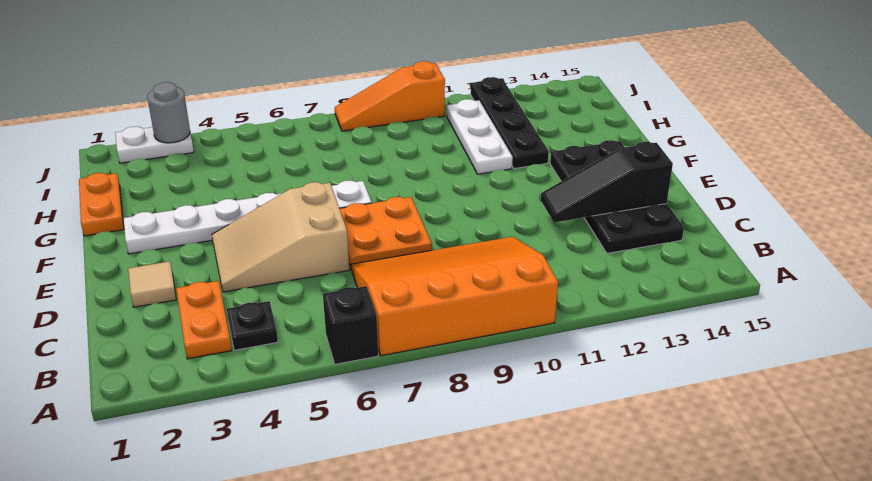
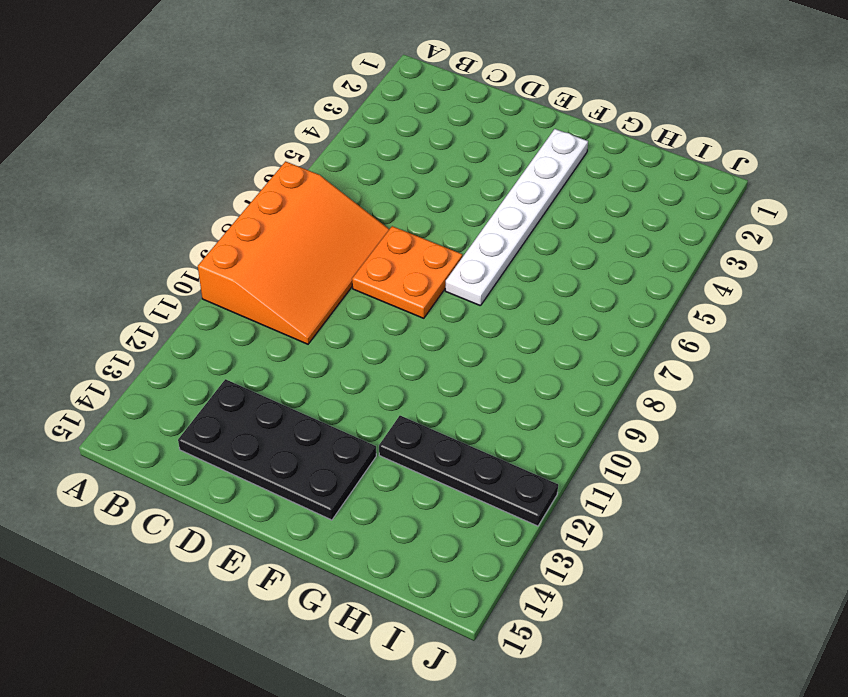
none -> black 1x1 brick [323,286,378,364]
none -> orange 1x2 plate [176,281,232,359]
none -> black 1x1 plate [227,301,278,350]

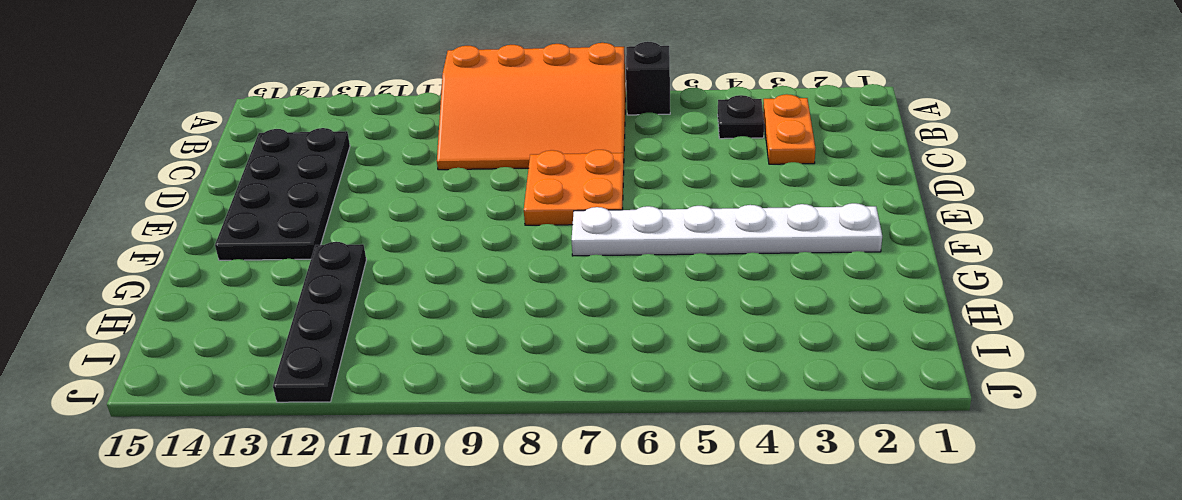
none -> tan 1x1 tile [128,261,176,307]
none -> tan 2x3 slope [212,182,349,292]
none -> orange 1x2 plate [79,173,124,236]

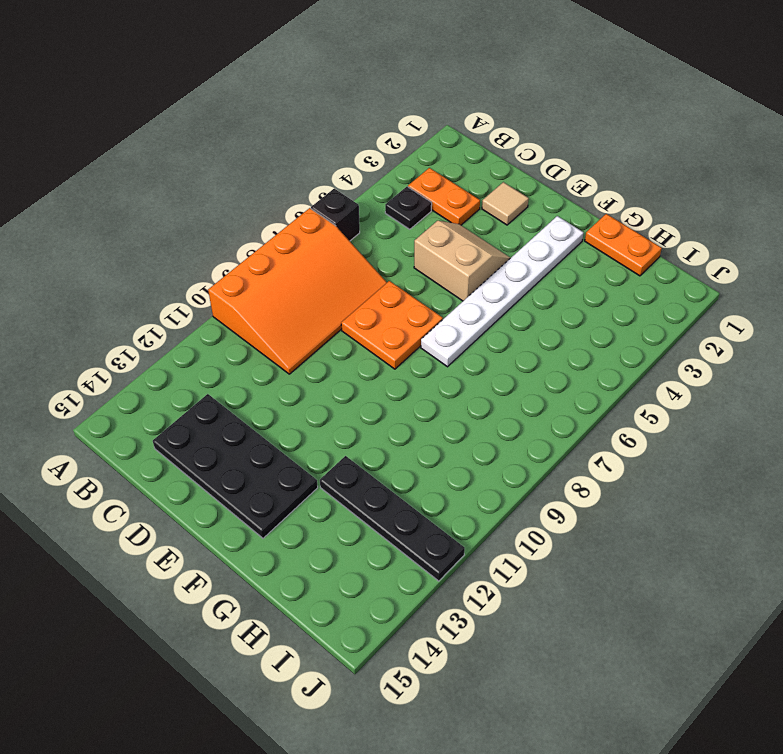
tan 2x2 slope [414,221,510,301] -> tan 2x3 slope [212,182,349,292]
none -> white 1x3 plate [447,99,513,174]
none -> white 1x2 plate [115,126,194,163]
none -> orange 1x3 slope [335,61,445,131]

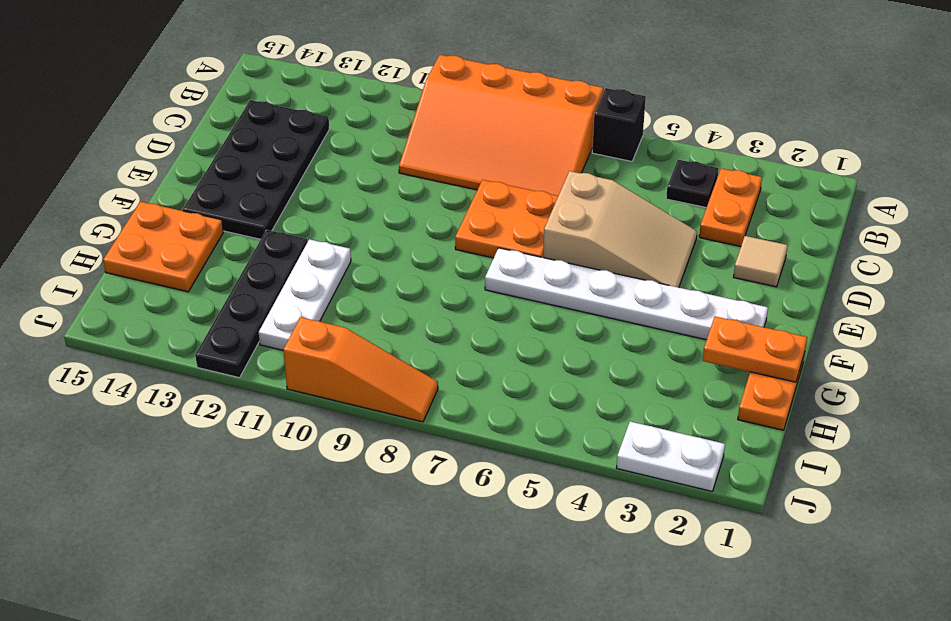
orange 1x2 plate [703,317,807,382] -> none
orange 2x2 plate [103,202,223,292] -> none
none -> black 1x3 slope [541,142,673,222]
none -> grey 1x1 round brick [147,82,190,143]

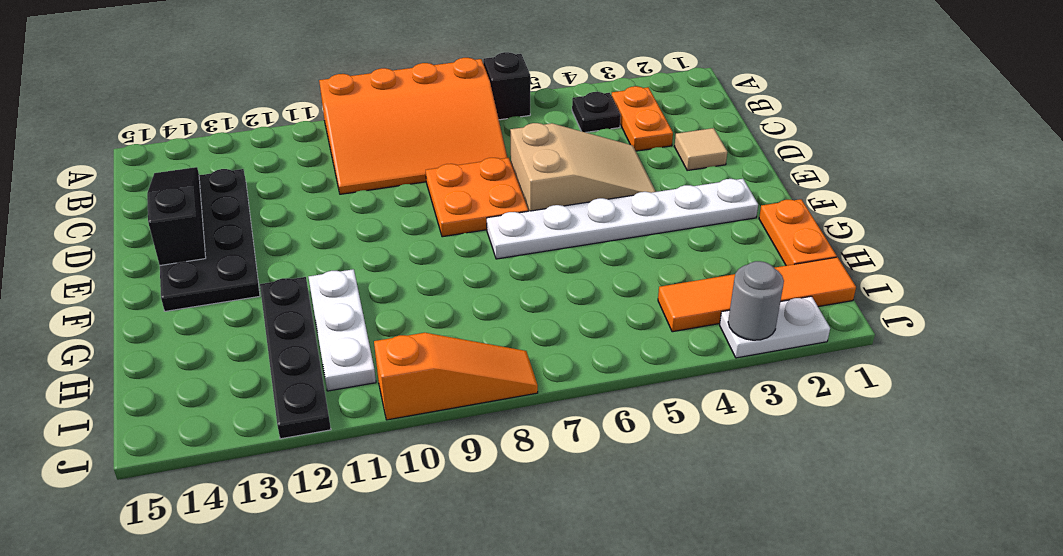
black 1x3 slope [147,167,206,265] -> black 1x3 slope turned to [541,142,673,222]
orange 1x4 tile [658,257,856,332] -> none

